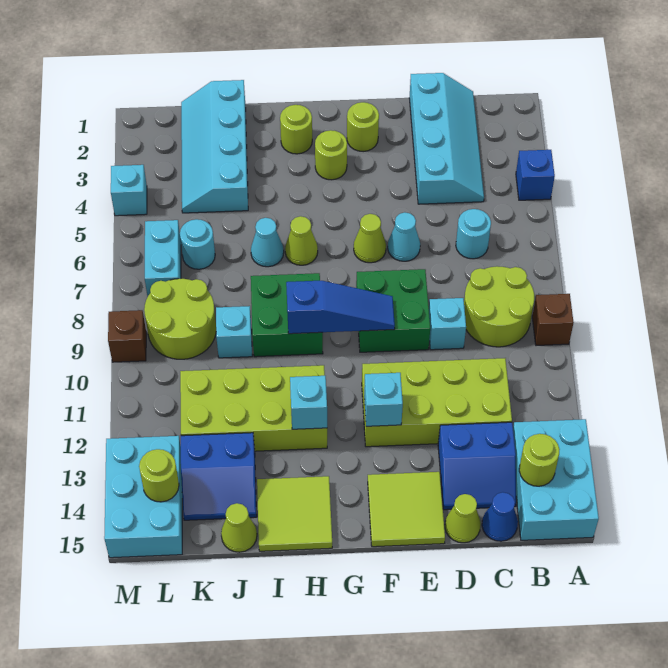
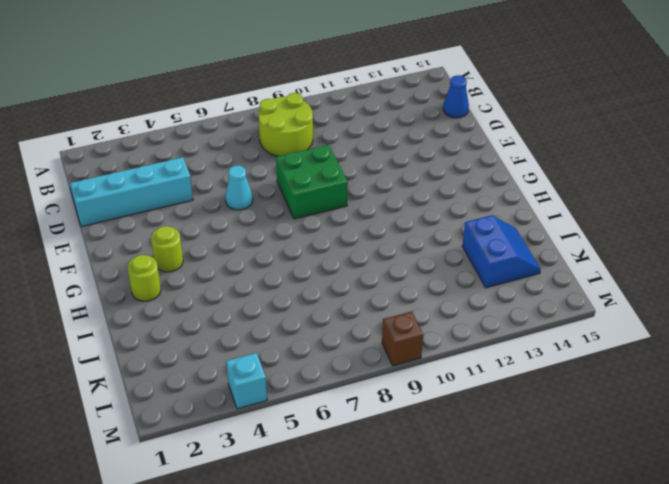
none -> blue 1x1 brick [516,150,555,200]
none -> brown 1x1 brick [532,294,574,345]
none -> cyan 2x3 brick [513,419,599,540]
none -> cyan 1x1 round brick [456,209,491,259]

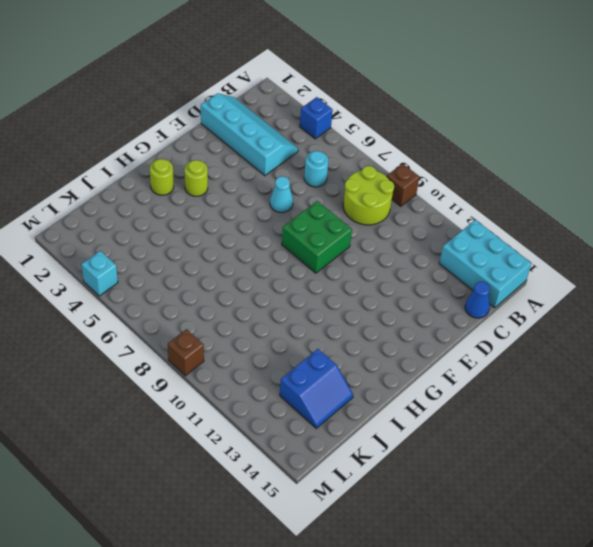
none -> lime 2x4 brick [362,358,512,447]
none -> blue 2x2 slope [438,422,516,510]
none -> cyan 1x1 brick [429,298,466,350]
none -> lime 1x1 cone [445,494,481,543]

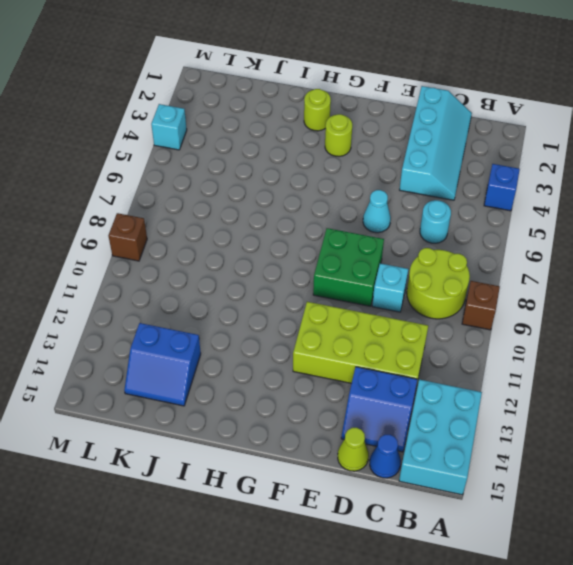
none -> lime 2x2 tile [368,472,445,547]
none -> lime 1x1 round brick [347,102,379,152]
none -> lime 1x1 cone [354,214,386,263]
none -> lime 1x1 cone [285,216,318,265]

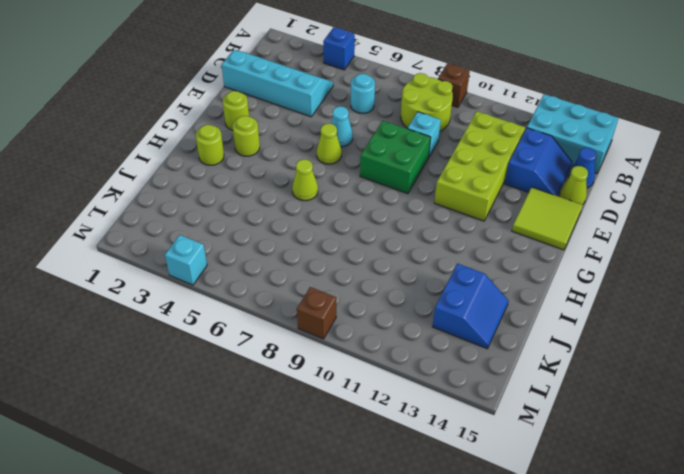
none -> green 2x2 brick [251,273,323,357]
none -> lime 2x4 brick [180,365,327,451]
none -> lime 2x2 tile [257,476,332,551]
none -> cyan 1x1 cone [251,218,284,267]

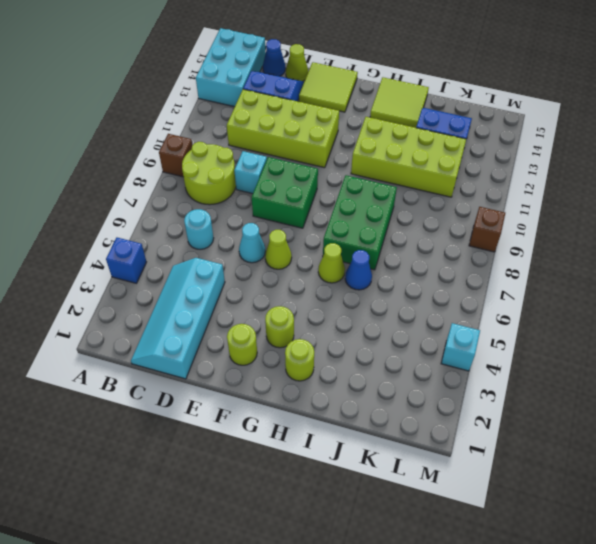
green 2x3 brick [323,175,397,270] -> green 2x2 brick [251,273,323,357]
blue 1x1 cone [345,250,372,290] -> cyan 1x1 cone [251,218,284,267]
none -> cyan 2x4 slope [181,80,248,213]
none -> cyan 1x1 brick [216,306,252,358]
none -> lime 1x1 cone [221,503,257,552]
none -> cyan 1x1 round brick [180,219,215,269]

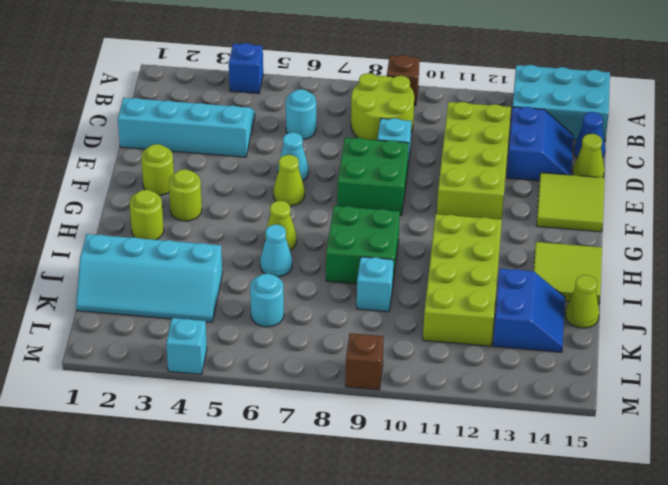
none -> lime 2x2 round brick [144,279,216,359]
none -> cyan 1x2 brick [145,220,181,297]
none -> cyan 2x3 brick [104,436,182,558]
none -> lime 1x1 round brick [519,434,560,486]

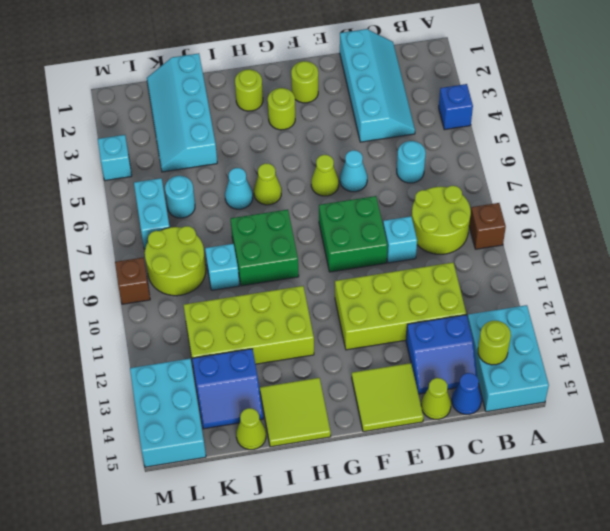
none -> blue 1x3 slope [286,281,395,334]
none -> cyan 1x1 brick [364,373,403,426]
none -> cyan 1x1 brick [290,376,327,429]
none -> lime 1x1 round brick [139,449,179,502]

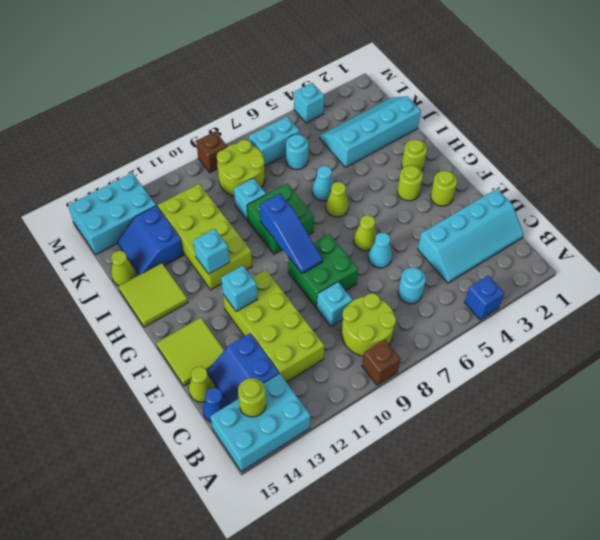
none -> lime 1x1 round brick [139,449,179,502]

